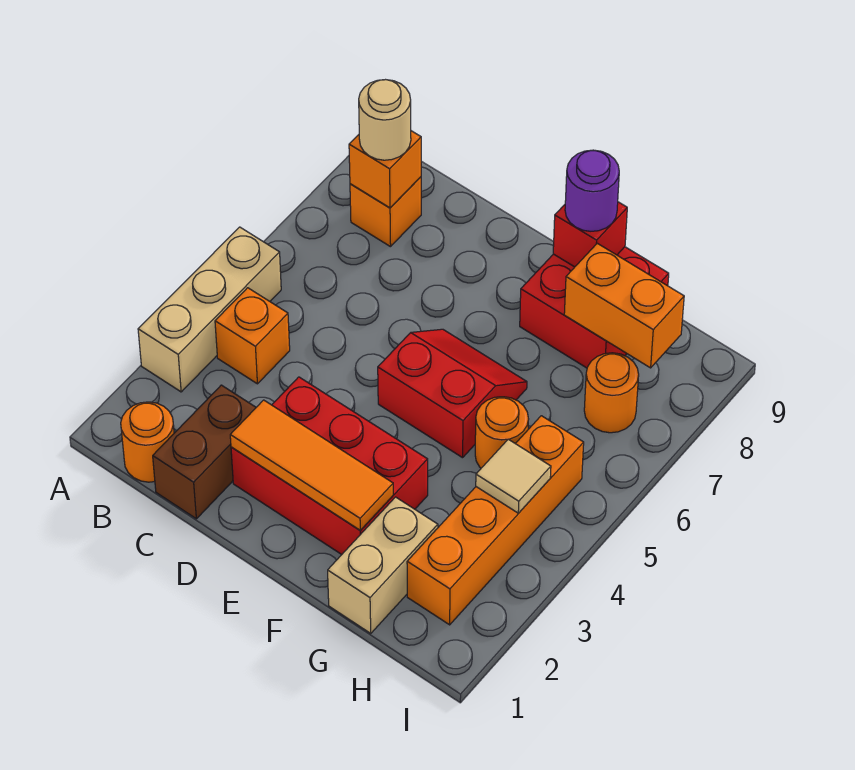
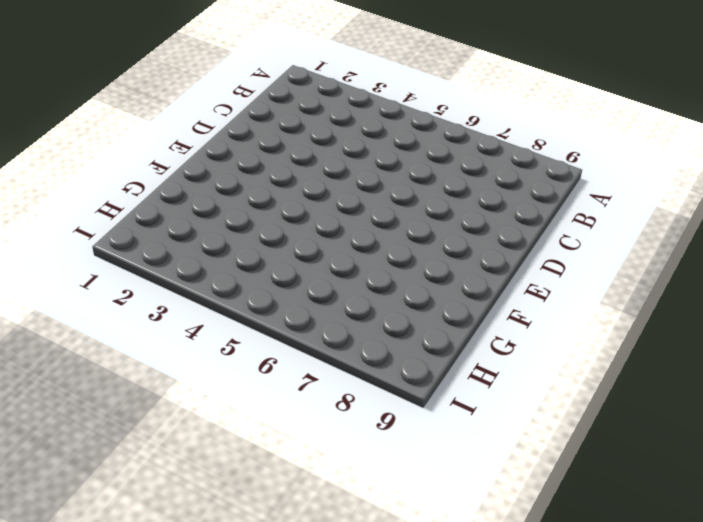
none -> tan 1x3 brick [138,227,281,392]
none -> orange 1x1 round brick [121,402,174,482]
none -> orange 1x1 brick [215,288,290,384]

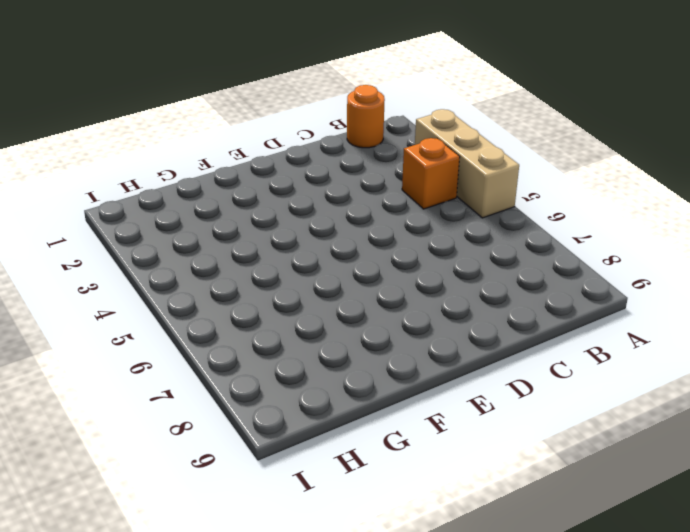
none -> orange 1x1 brick [350,177,421,247]
none -> brown 1x2 brick [153,385,256,519]
none -> red 2x3 brick [231,377,428,555]

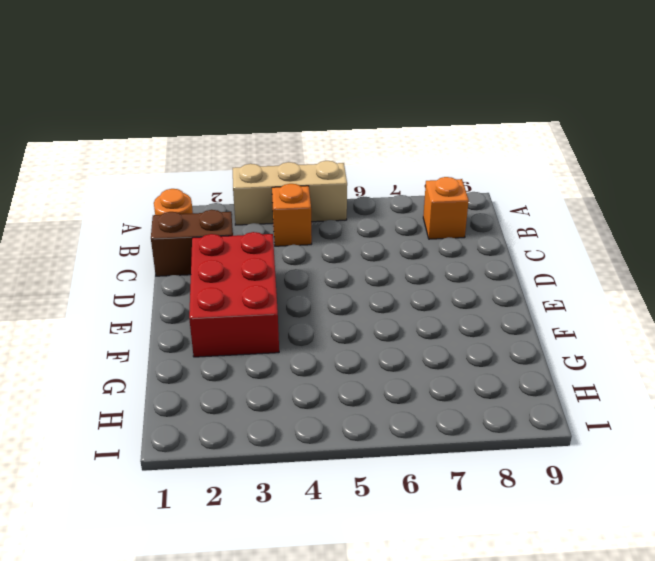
none -> red 2x2 slope [378,329,527,458]
none -> red 2x2 brick [520,247,669,368]
none -> tan 1x2 brick [328,497,438,633]

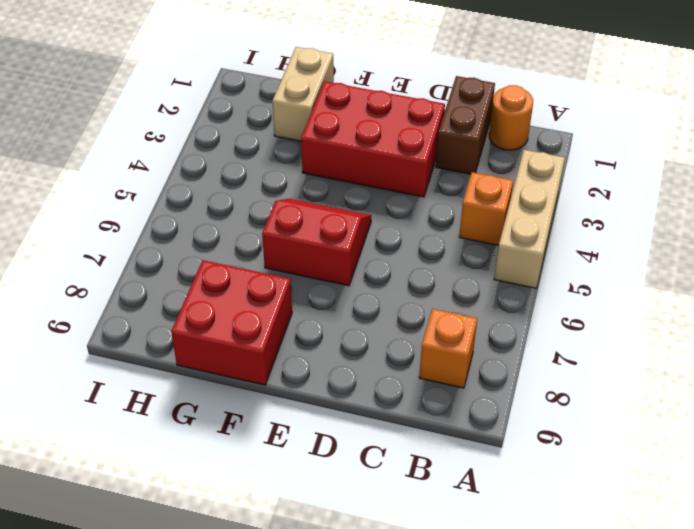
red 2x2 slope [262,199,372,286] -> red 2x2 slope turned to [378,329,527,458]
none -> orange 1x1 round brick [475,397,529,468]
none -> orange 1x4 brick [407,416,584,625]
none -> orange 1x1 round brick [584,353,639,433]

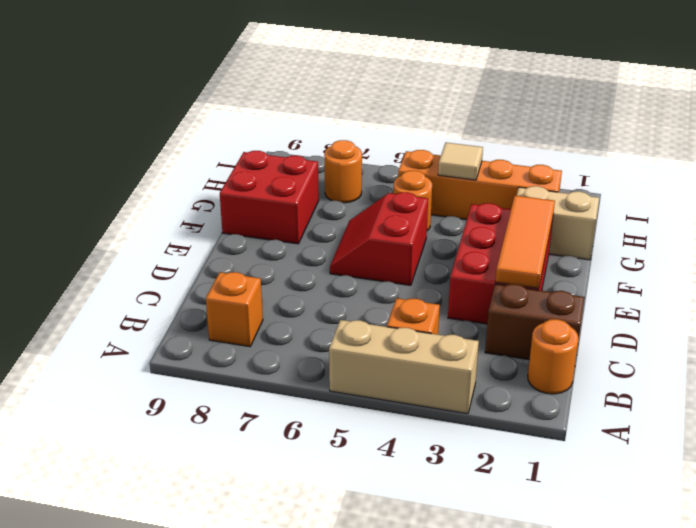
none -> orange 1x1 brick [349,131,421,208]
none -> red 1x1 brick [553,202,627,267]
none -> orange 1x2 brick [564,243,684,368]

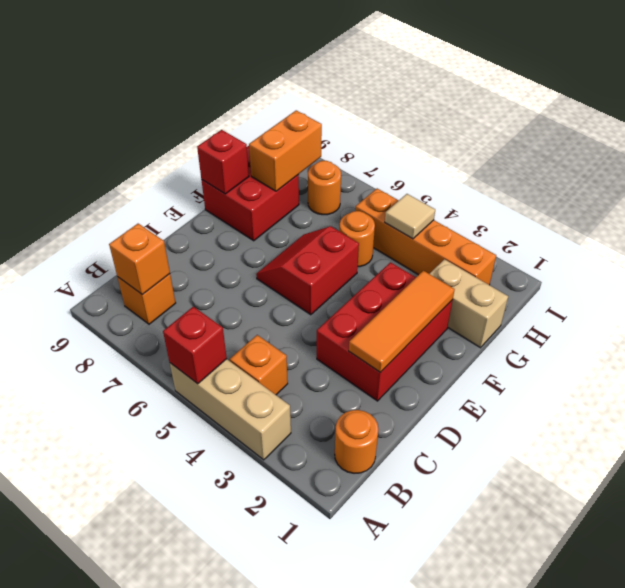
red 1x1 brick [163,307,227,384] -> none
none -> brown 1x2 brick [153,385,256,519]
none -> tan 1x1 round brick [359,80,411,160]
none -> purple 1x1 round brick [565,150,619,231]

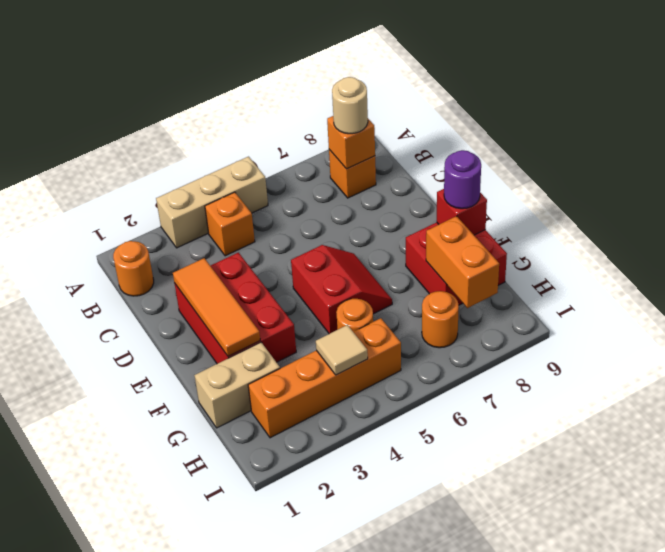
none -> brown 1x2 brick [153,385,256,519]

